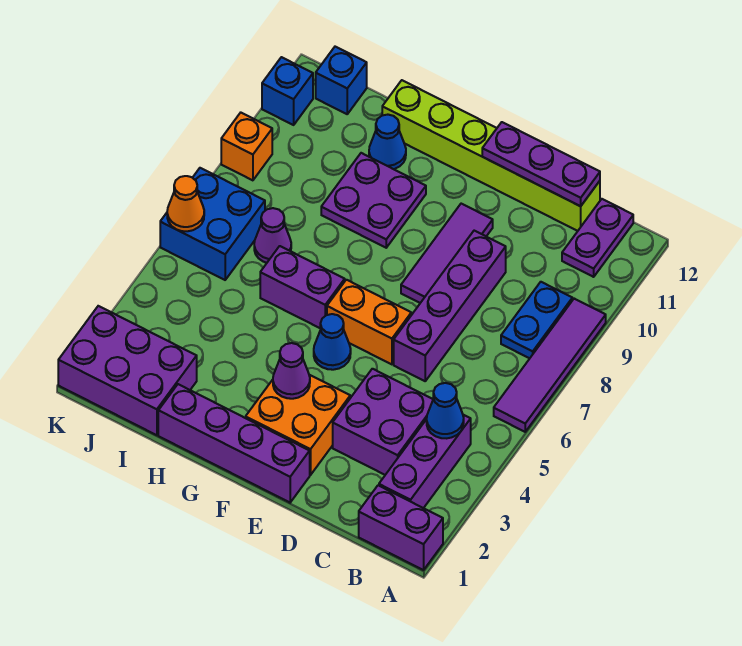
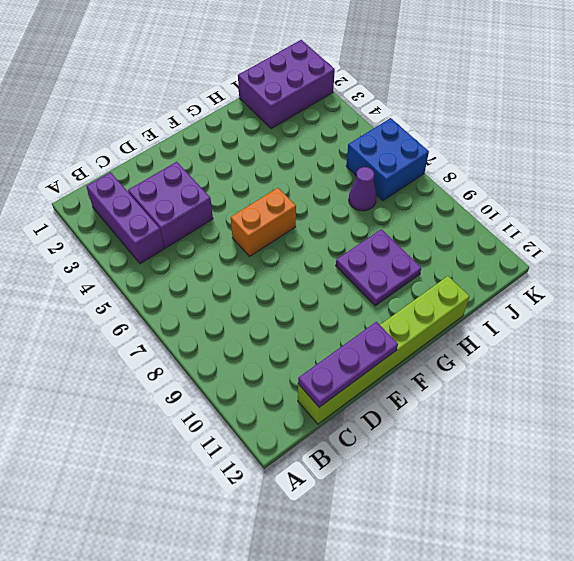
none -> purple 1x2 brick [359,485,443,570]
none -> purple 1x4 tile [494,299,606,432]
none -> blue 1x2 plate [501,282,572,358]

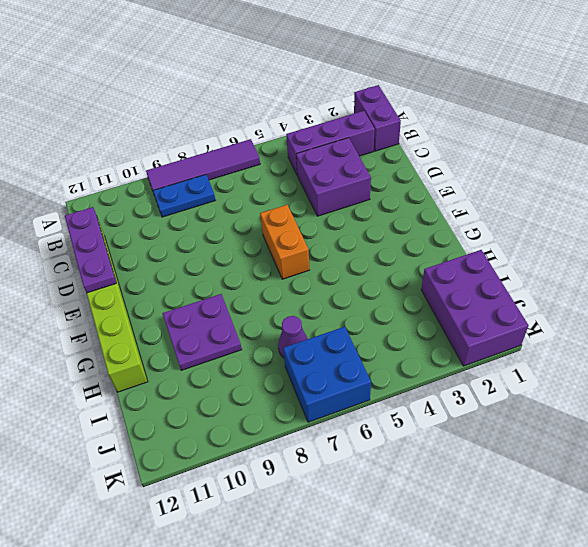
none -> purple 1x2 plate [562,199,633,277]
none -> purple 1x4 brick [394,231,506,381]
none -> purple 1x4 brick [158,384,310,503]

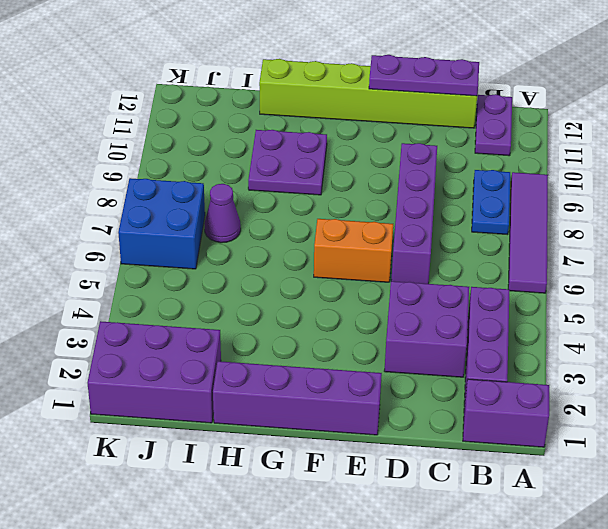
none -> orange 2x2 brick [246,375,350,475]
none -> purple 1x3 tile [401,204,493,303]
none -> blue 1x1 cone [314,314,351,370]

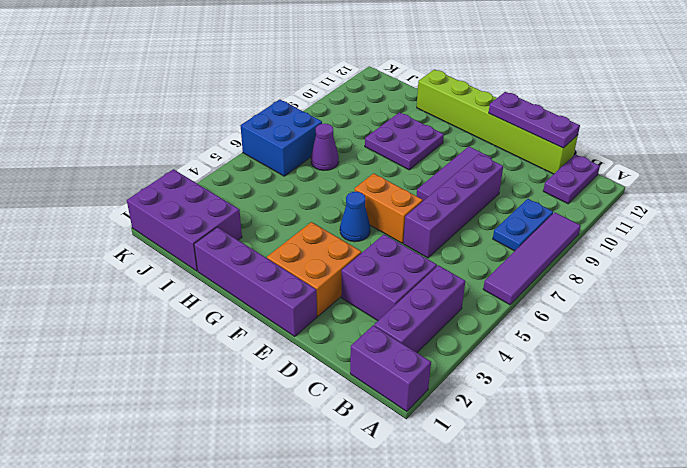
none -> purple 1x2 brick [260,246,345,328]
none -> blue 1x1 cone [369,115,406,169]
none -> blue 1x1 brick [316,47,367,114]

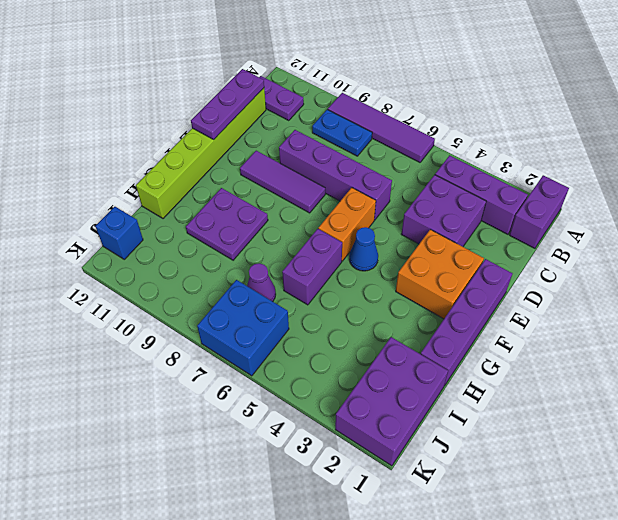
none -> blue 1x1 cone [369,115,406,169]
none -> orange 1x1 brick [221,113,272,180]
none -> blue 1x1 brick [262,57,313,125]

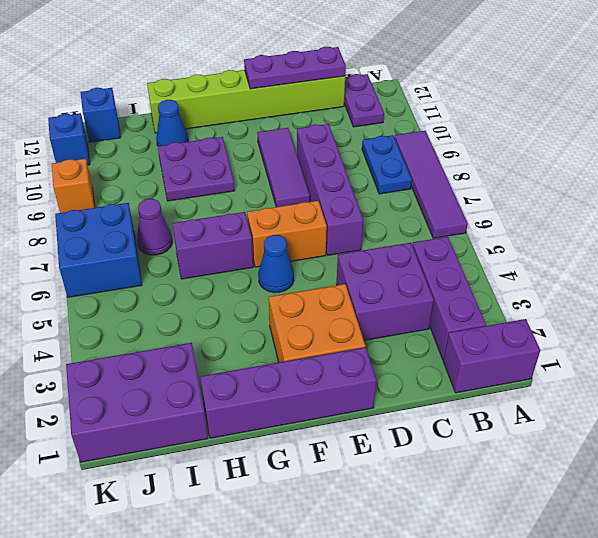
none -> blue 1x1 cone [427,383,464,438]
none -> purple 1x1 cone [273,343,310,399]
none -> orange 1x1 cone [167,176,204,231]

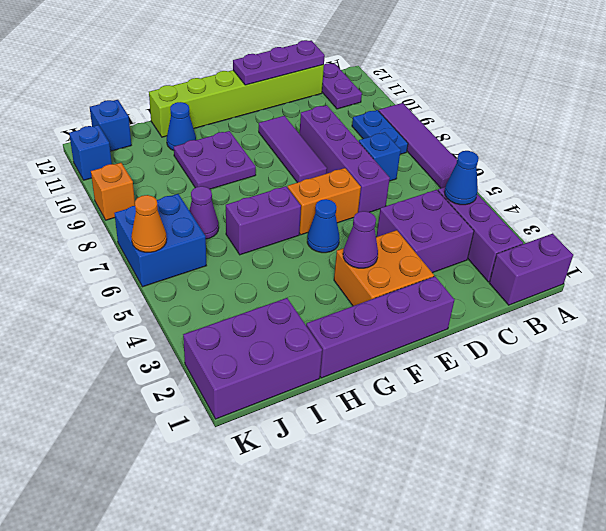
blue 1x1 brick [359,132,401,181] -> none

